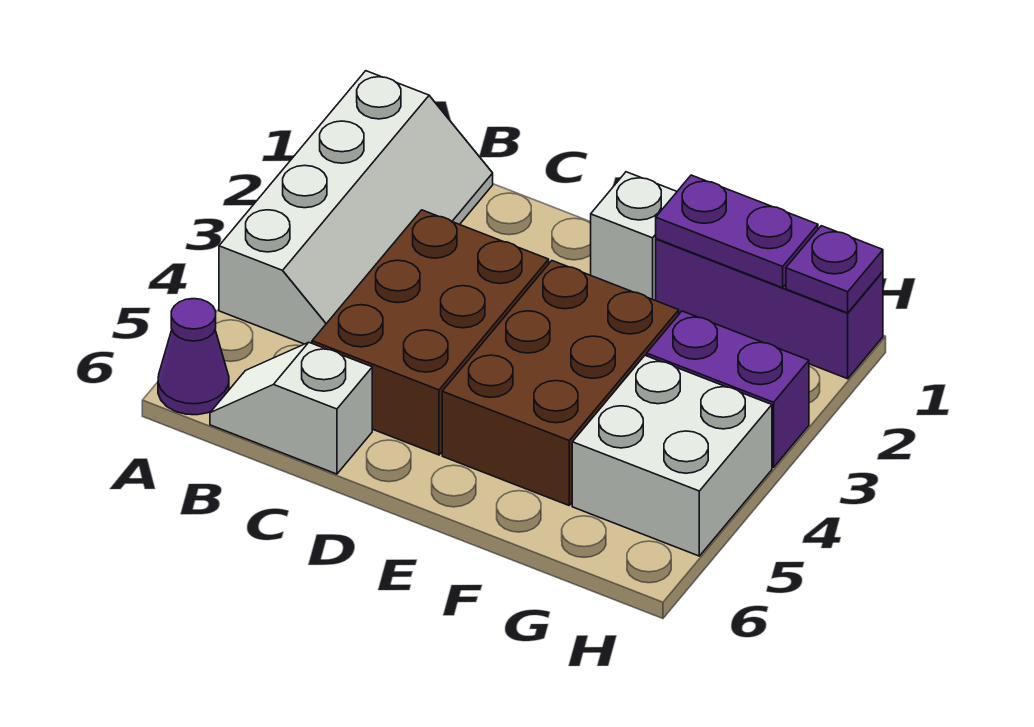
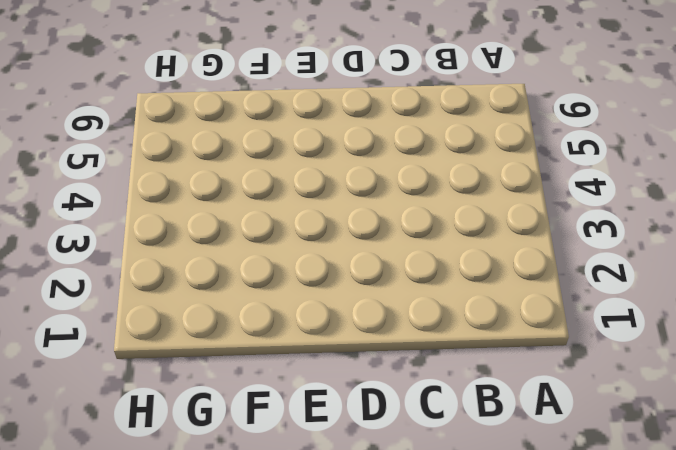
none -> white 2x4 slope [219,71,493,344]
none -> purple 1x1 cone [158,299,229,415]

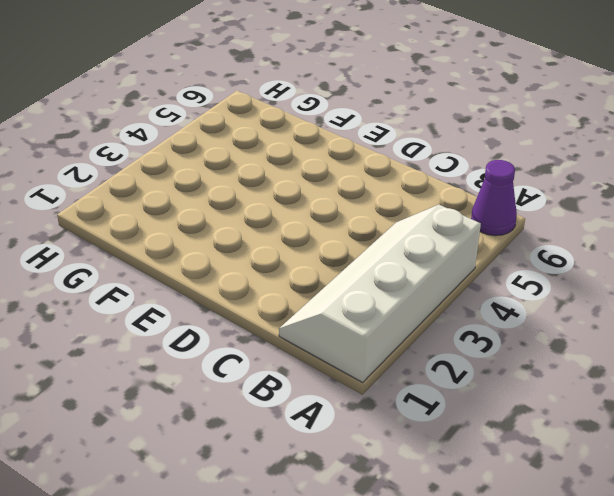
none -> white 1x2 slope [210,343,372,474]
none -> brown 2x3 brick [312,210,549,455]

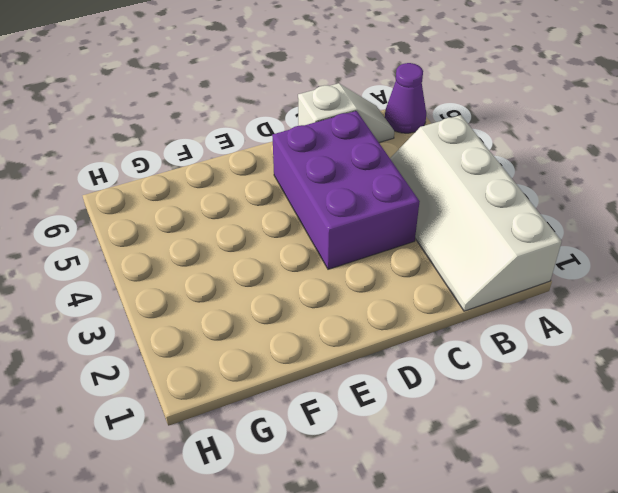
purple 2x3 brick [272,111,420,269] -> brown 2x3 brick [312,210,549,455]
none -> white 1x1 brick [591,172,677,300]
none -> brown 2x3 brick [442,261,679,505]

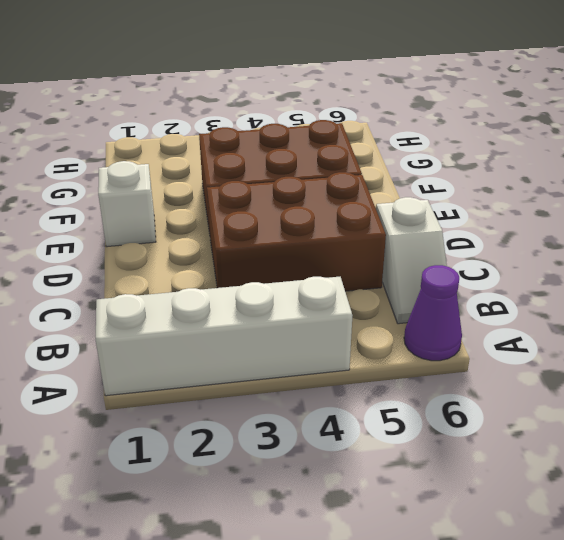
none -> purple 1x3 brick [656,239,883,379]
none -> purple 1x2 brick [647,311,809,467]

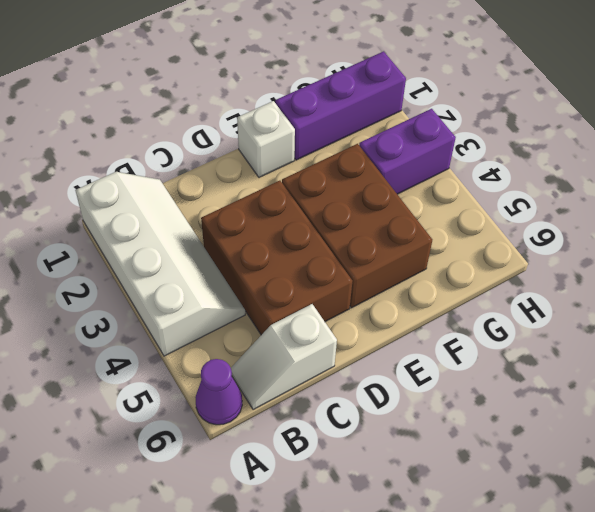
none -> white 2x2 brick [572,356,772,556]
none -> purple 1x2 plate [656,175,818,288]

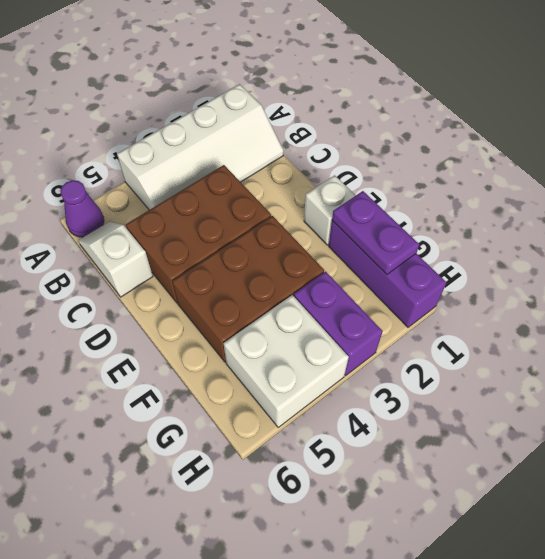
none -> purple 1x1 plate [786,226,883,313]

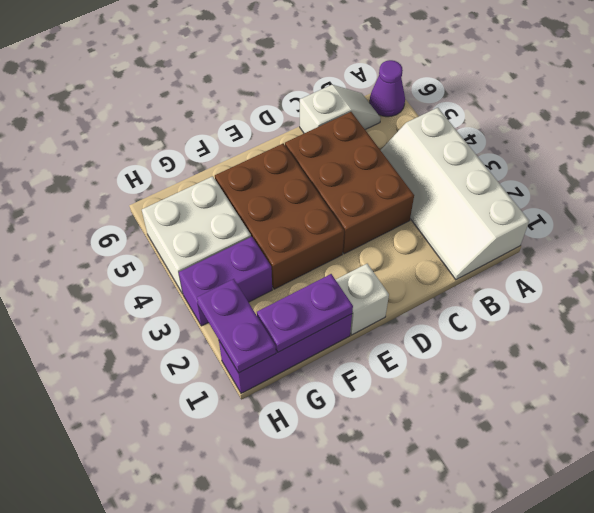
purple 1x2 plate [197,279,276,373] -> purple 1x1 plate [786,226,883,313]

